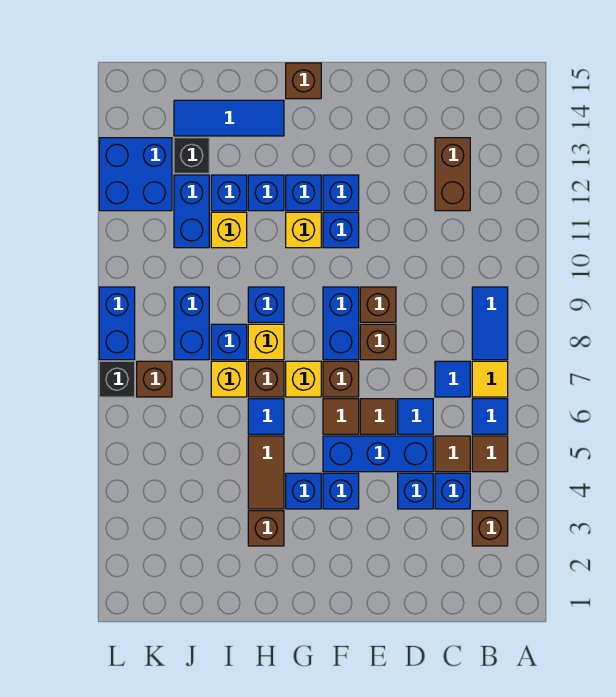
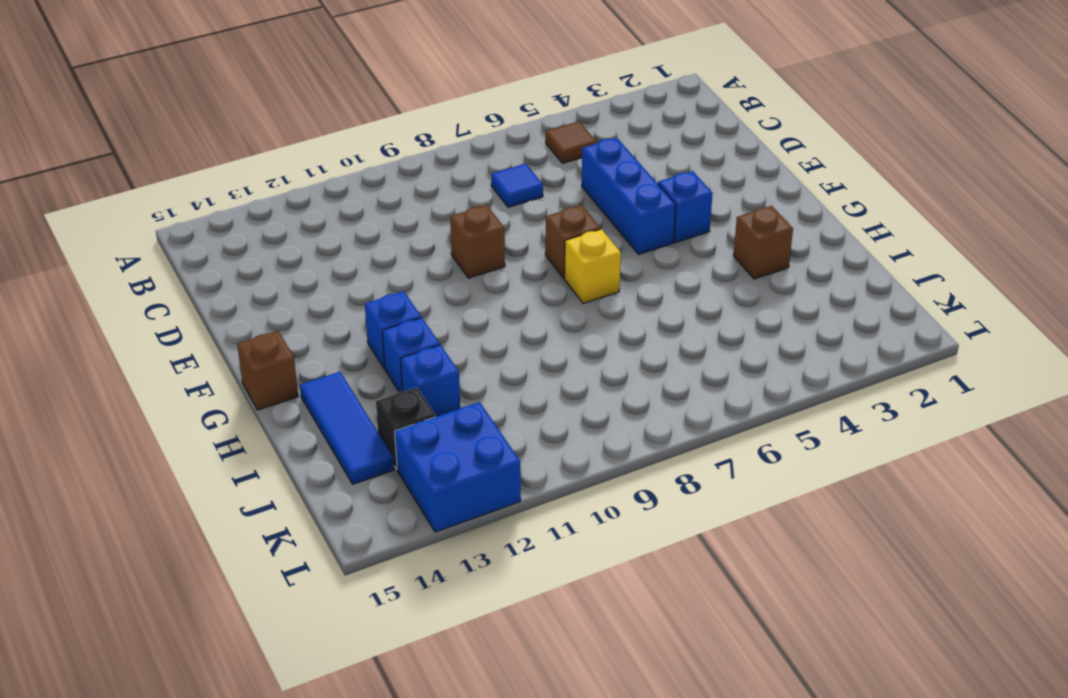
none -> brown 1x1 brick [472,511,508,546]
none -> blue 1x1 tile [472,399,508,434]
none -> yellow 1x1 tile [472,361,508,397]
none -> blue 1x2 tile [472,287,508,360]

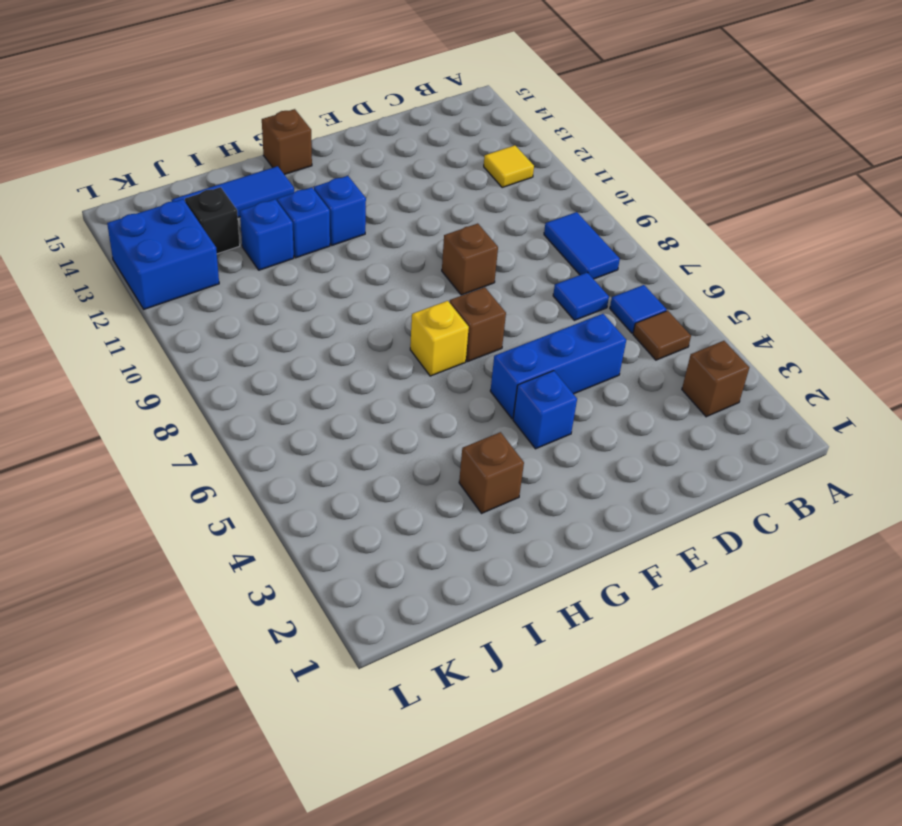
yellow 1x1 tile [484,145,534,188] -> yellow 1x1 tile moved to [472,361,508,397]
none -> blue 1x1 brick [435,473,470,509]
none -> brown 1x1 tile [435,436,470,472]
none -> brown 1x2 brick [435,138,470,211]
none -> blue 1x1 brick [398,473,433,509]

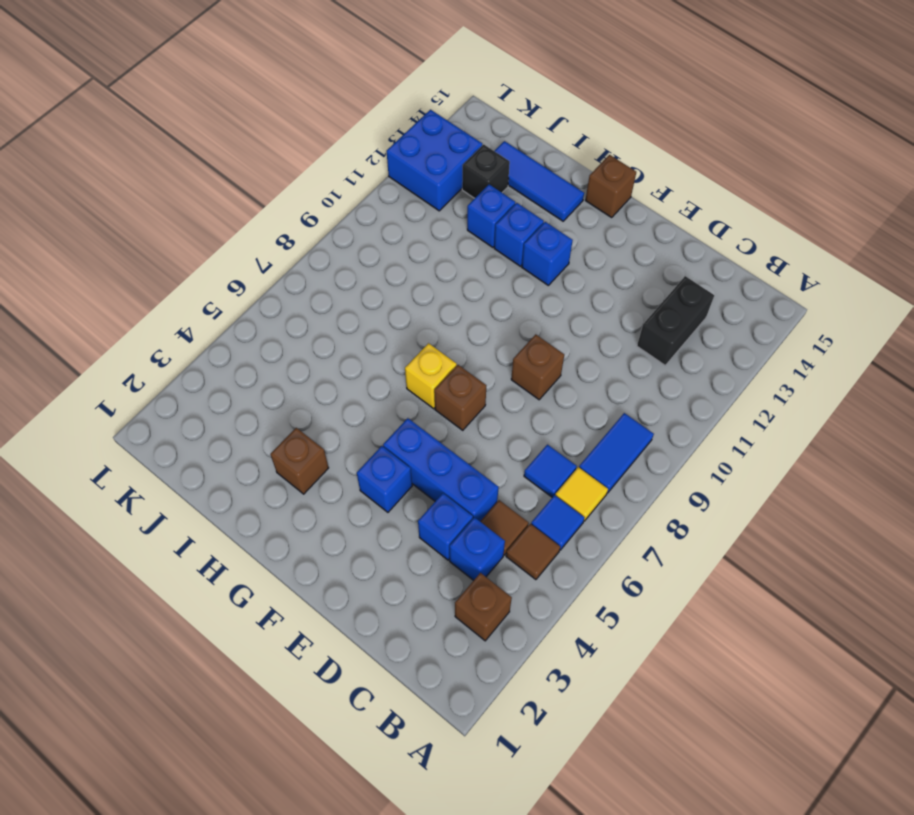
black 1x2 brick [637,276,714,365] -> brown 1x2 brick [435,138,470,211]
none -> blue 1x1 tile [398,399,433,434]
none -> brown 1x1 tile [360,399,396,434]
none -> brown 1x1 brick [360,324,396,360]
none -> brown 1x1 tile [323,399,359,434]

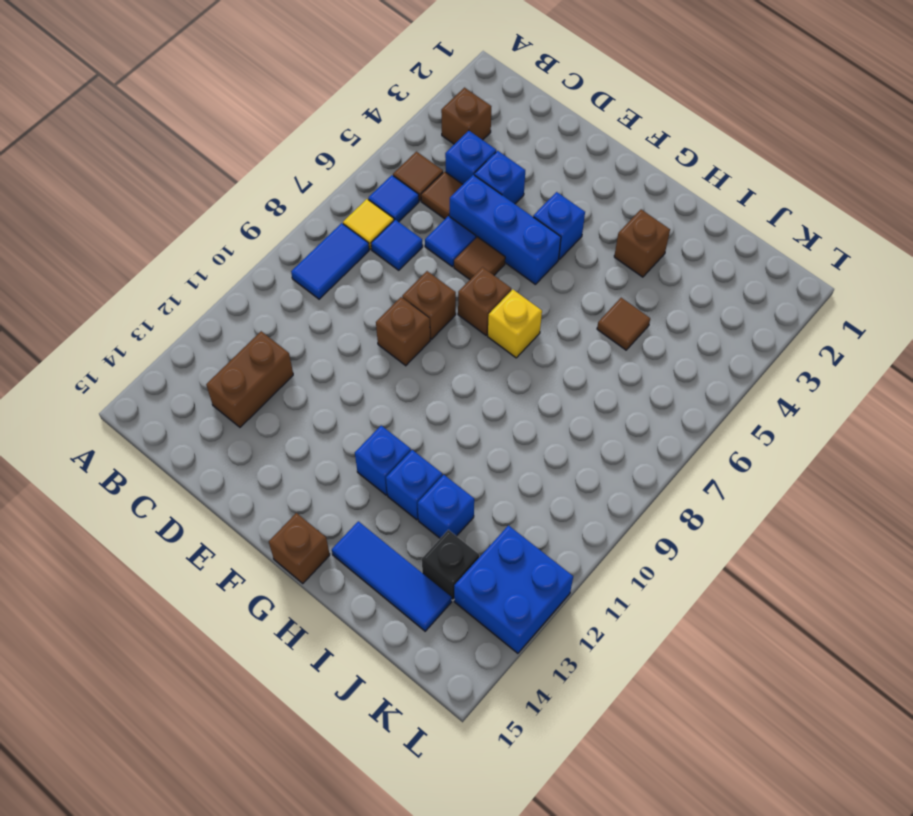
brown 1x1 tile [597,298,650,350] -> brown 1x1 tile moved to [323,399,359,434]
none -> blue 1x2 brick [323,287,359,360]
none -> blue 1x1 brick [323,212,359,248]
none -> blue 1x1 brick [323,175,359,211]
none -> blue 1x1 brick [286,473,321,509]

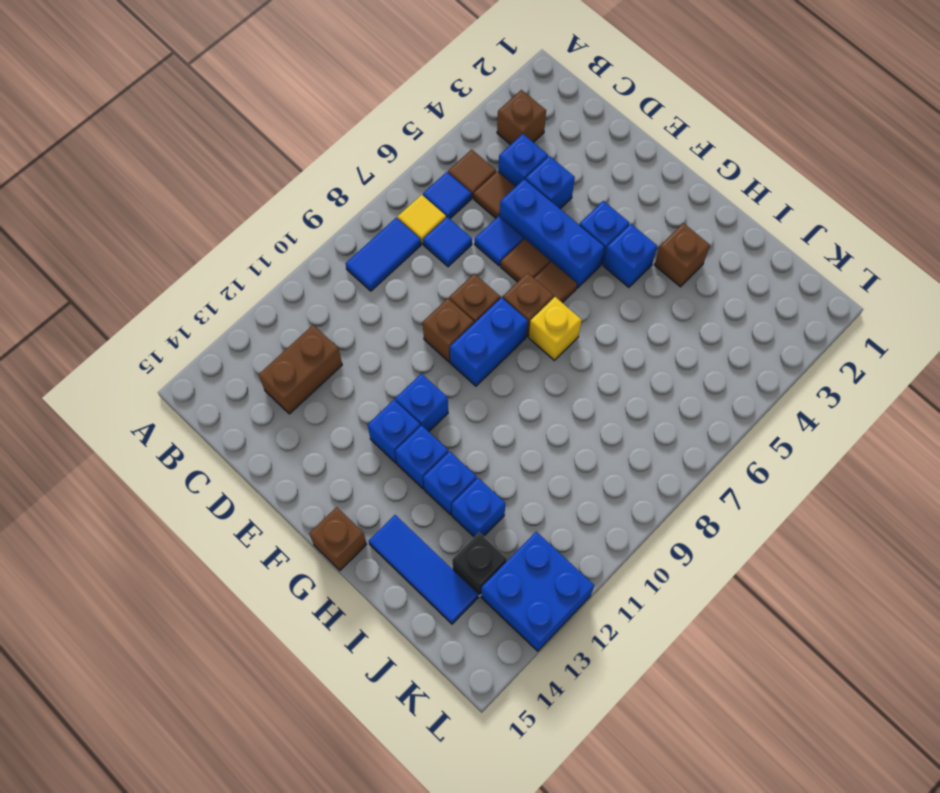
none -> yellow 1x1 brick [286,212,321,248]
none -> brown 1x2 tile [248,436,284,509]
none -> blue 1x1 tile [248,399,284,434]
none -> brown 1x1 brick [248,361,284,397]

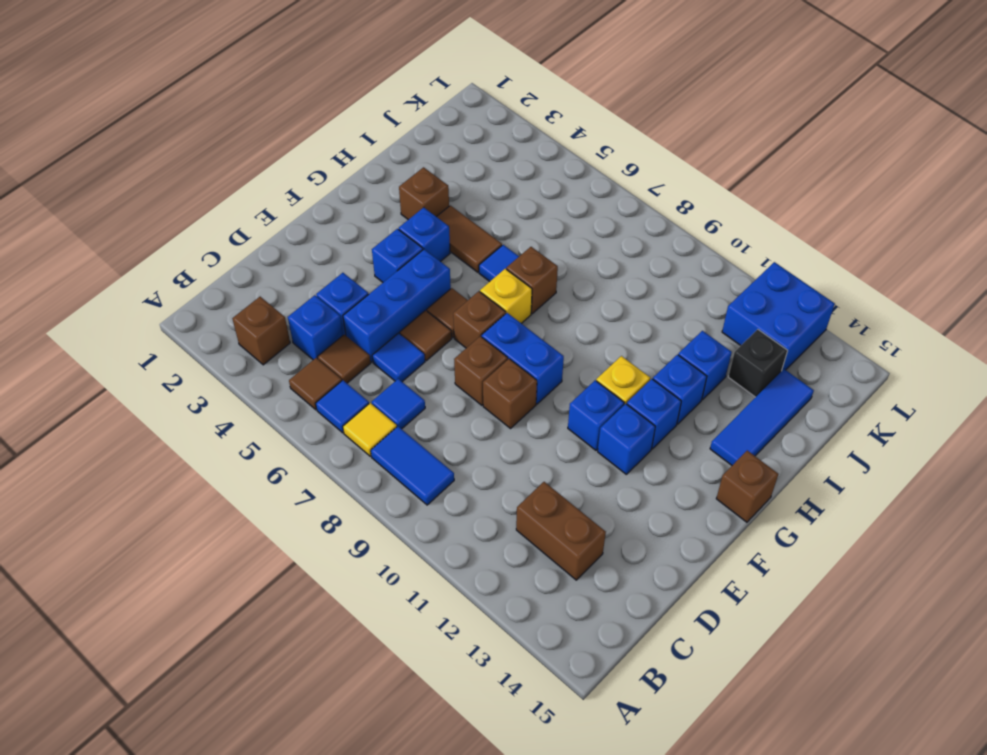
none -> yellow 1x1 brick [248,324,284,360]
none -> blue 1x1 brick [248,287,284,322]
none -> yellow 1x1 brick [211,361,247,397]
none -> blue 1x1 brick [211,324,247,360]

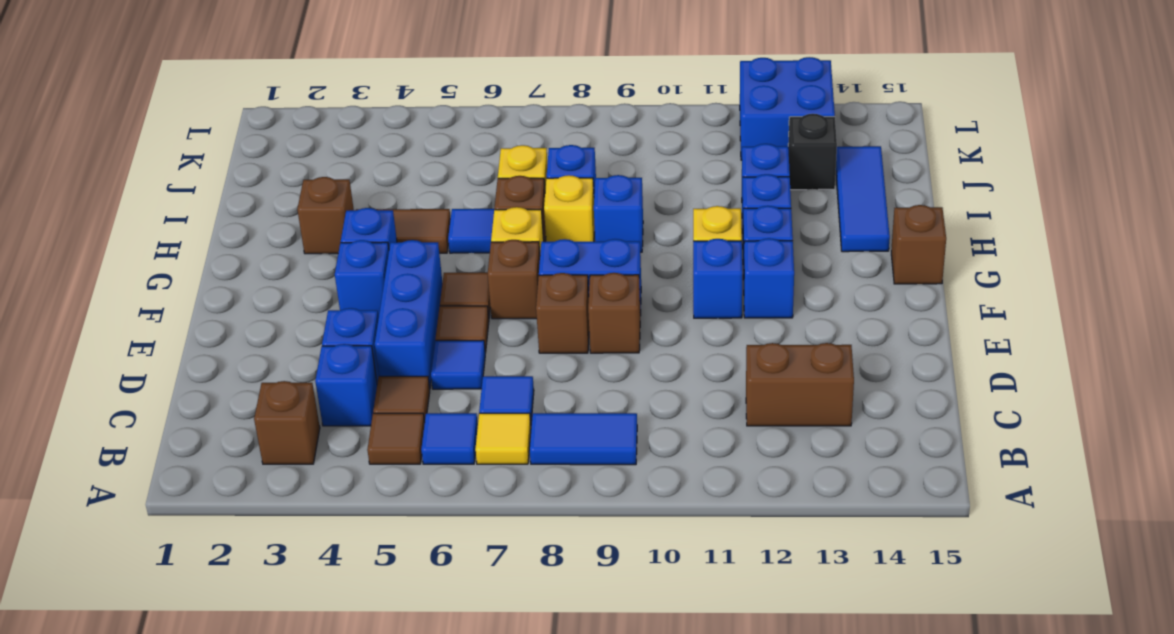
none -> yellow 1x1 brick [211,212,247,248]
none -> blue 1x2 brick [174,287,209,360]
none -> blue 1x2 brick [174,175,209,248]
none -> brown 1x1 brick [137,361,172,397]

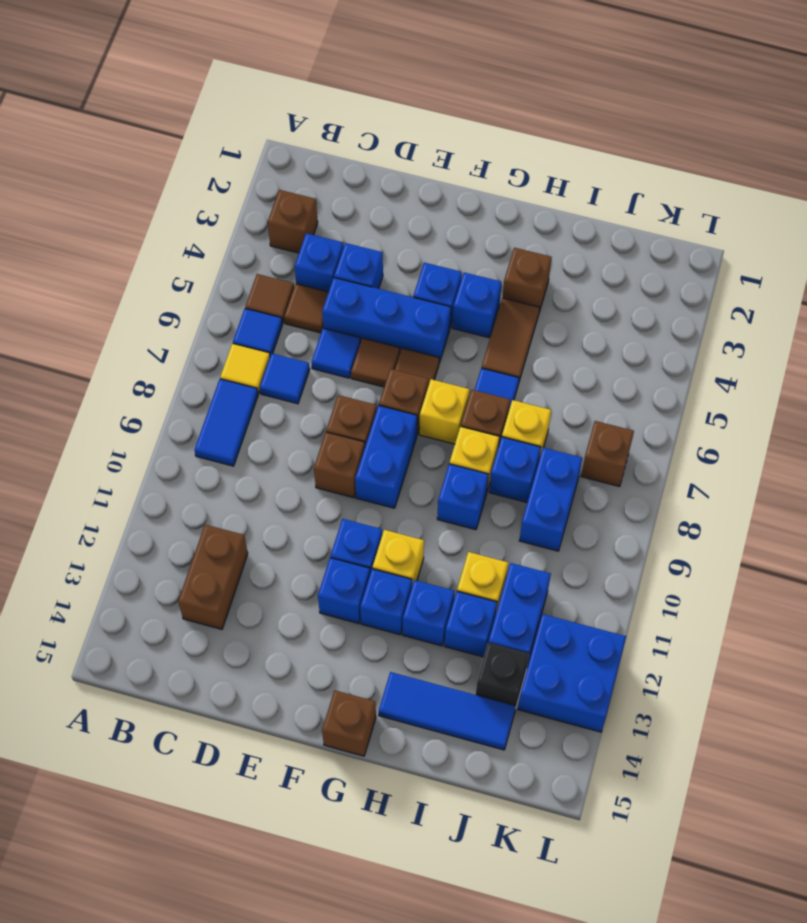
none -> black 1x1 brick [99,361,135,397]
none -> blue 1x2 brick [99,287,135,360]

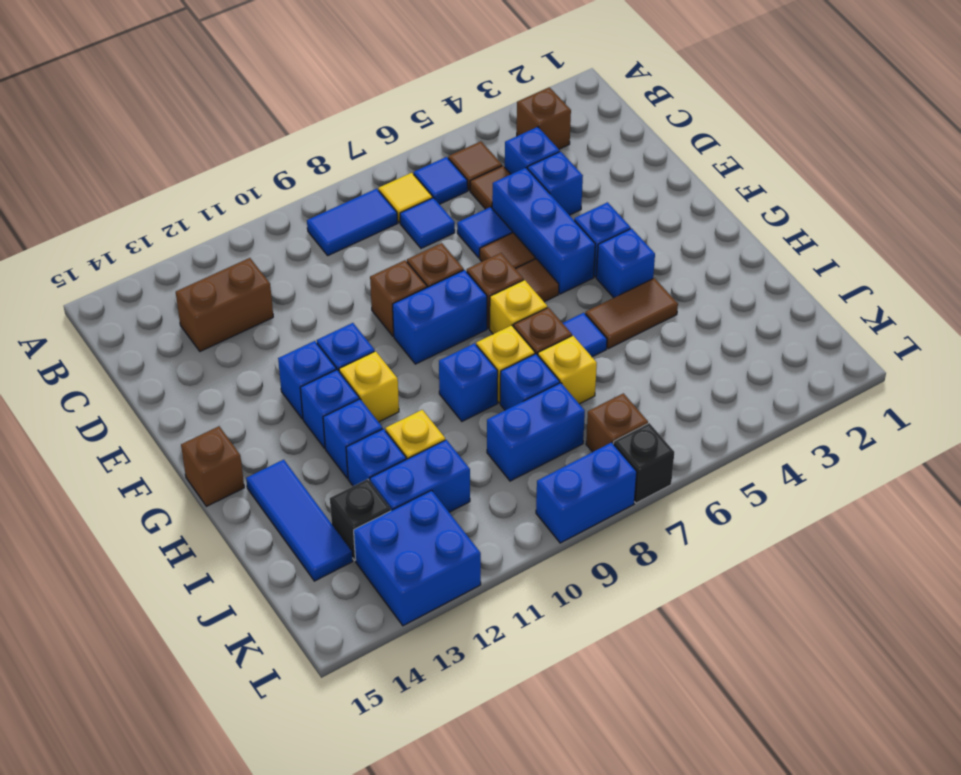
none -> brown 1x1 brick [248,511,284,546]

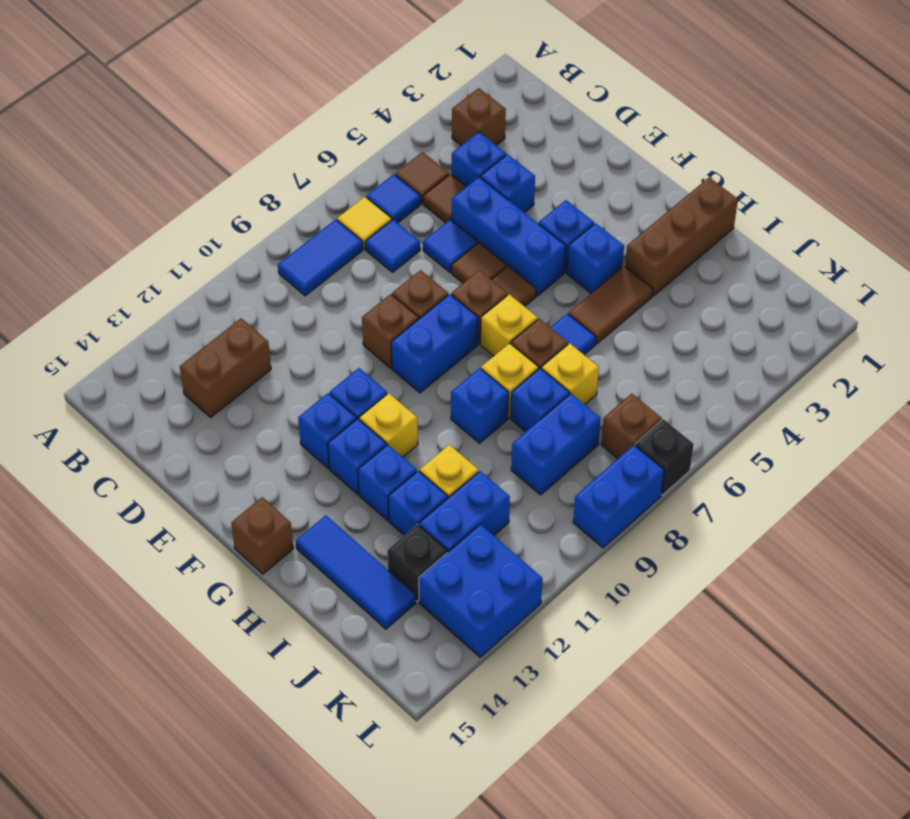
brown 1x3 brick [625,177,738,296] -> brown 1x1 brick [248,511,284,546]

